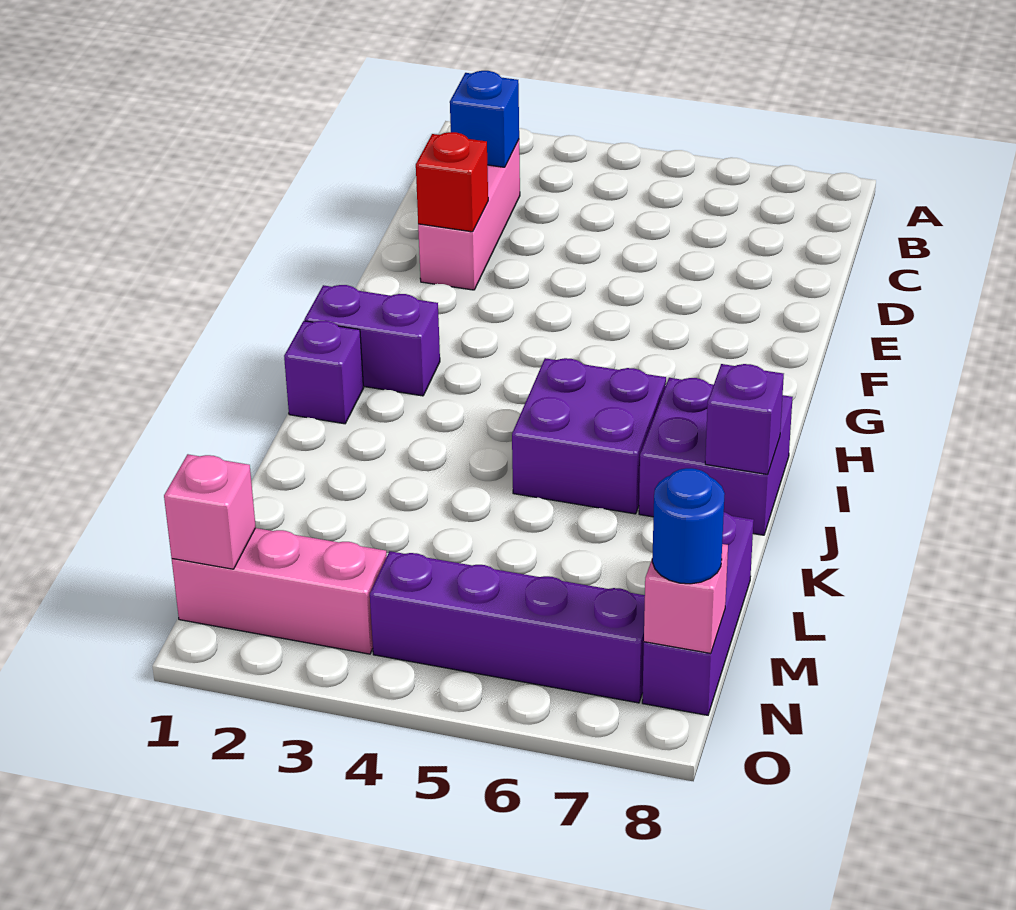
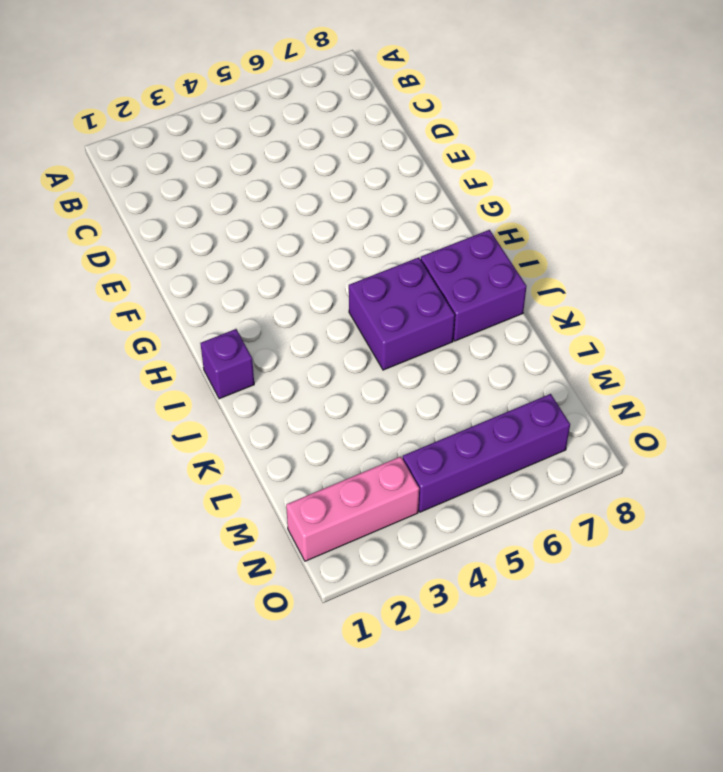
none -> pink 1x3 brick [418,140,520,290]
none -> purple 1x2 brick [304,285,440,396]
none -> purple 1x3 brick [642,512,754,715]

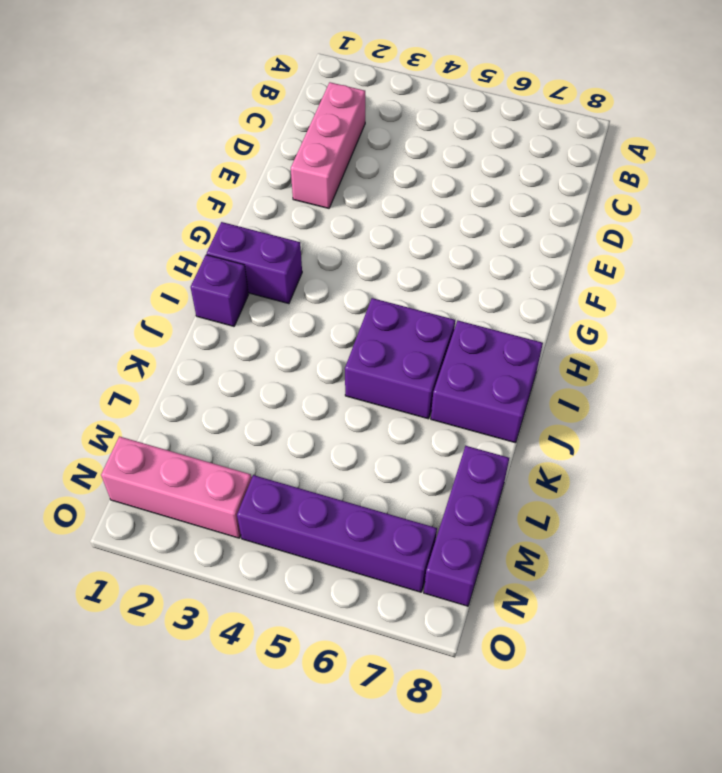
none -> blue 1x1 brick [450,71,519,167]
none -> red 1x1 brick [416,132,488,232]
none -> purple 1x1 brick [705,364,784,474]

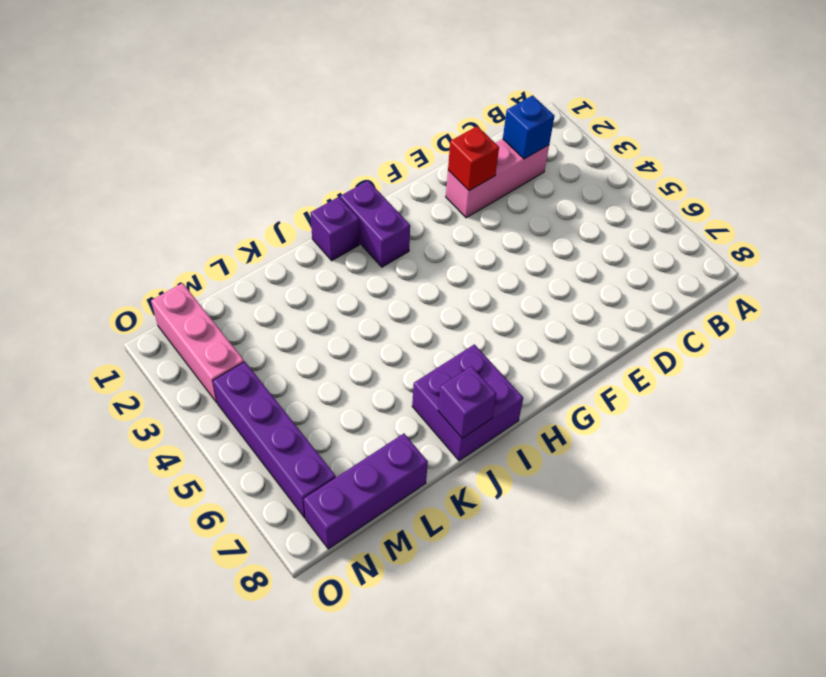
none -> purple 2x2 brick [512,358,666,514]
none -> pink 1x1 brick [164,454,256,569]
none -> pink 1x1 brick [644,544,728,653]

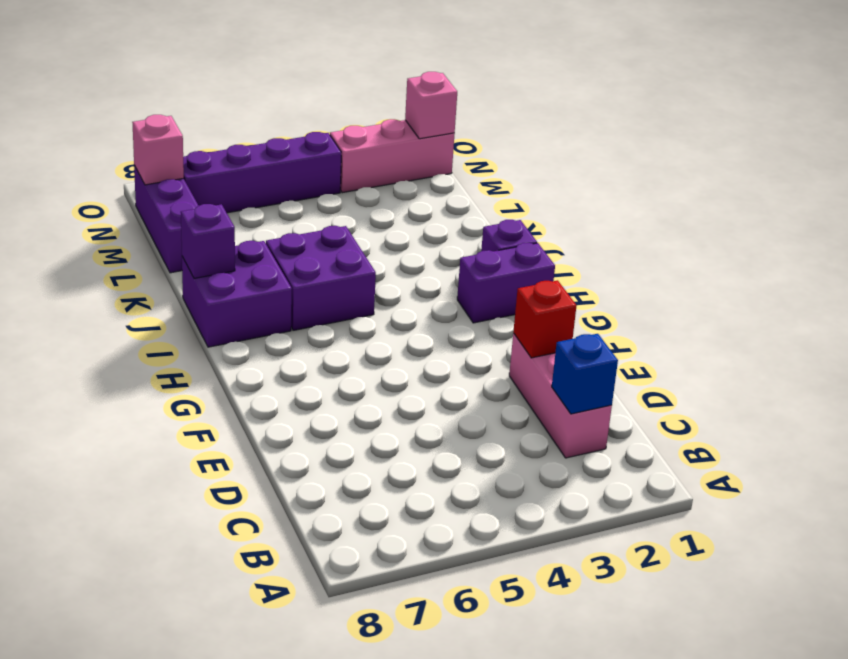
none -> blue 1x1 round brick [652,468,725,584]

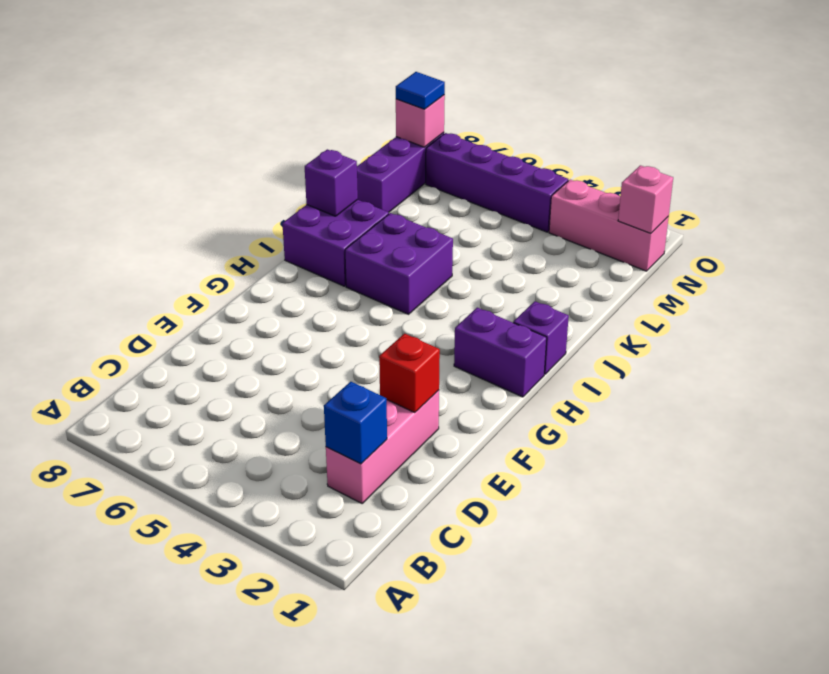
blue 1x1 tile [396,72,445,109] -> blue 1x1 round brick [652,468,725,584]

